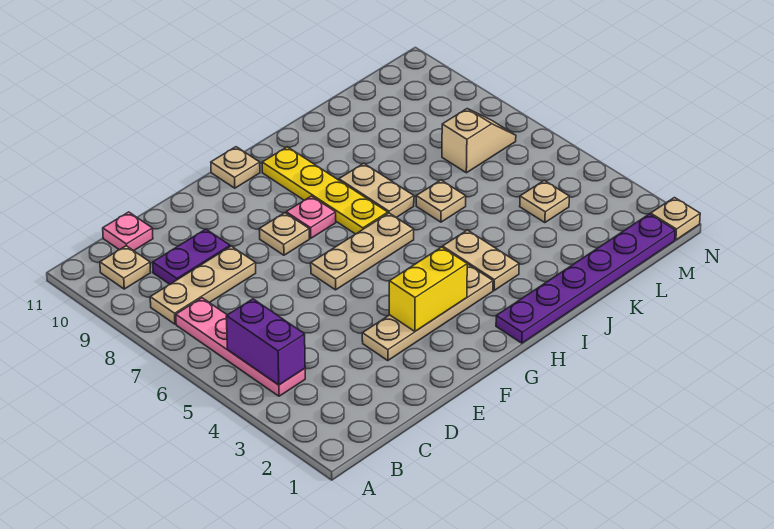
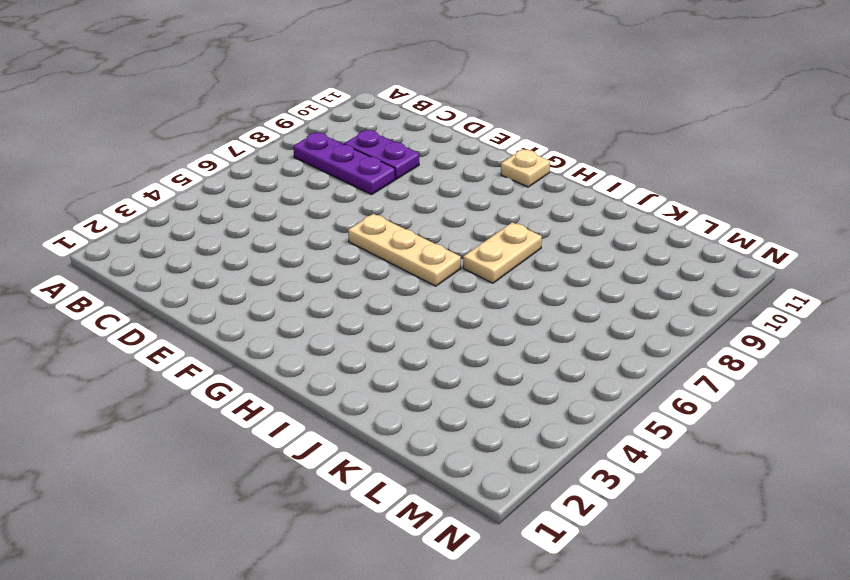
purple 1x3 plate [293,132,395,195] -> tan 1x3 plate [150,246,256,324]
none -> pink 1x4 plate [176,298,305,396]
none -> tan 1x1 plate [100,246,151,289]
none -> pink 1x1 plate [103,212,153,251]

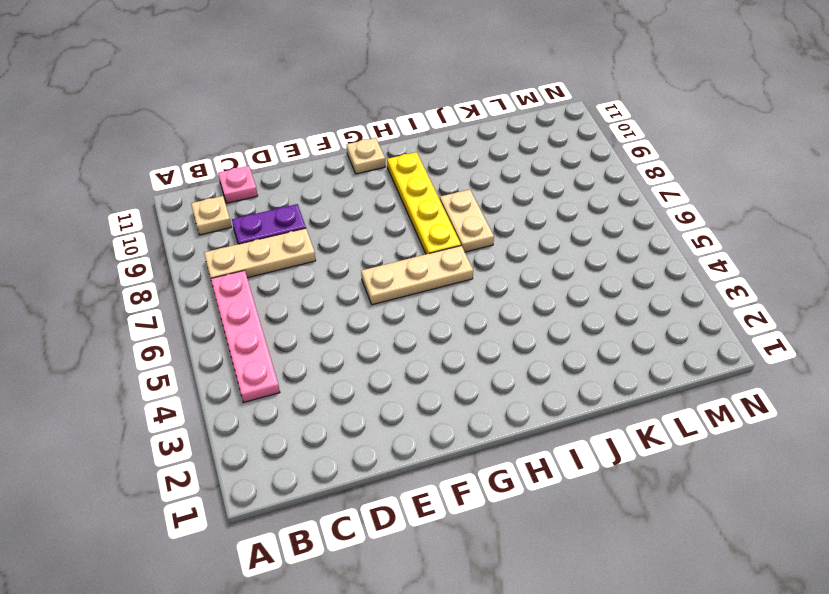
none -> tan 1x4 plate [362,264,493,361]
none -> tan 1x1 plate [259,213,309,255]
none -> pink 1x1 plate [286,196,336,238]

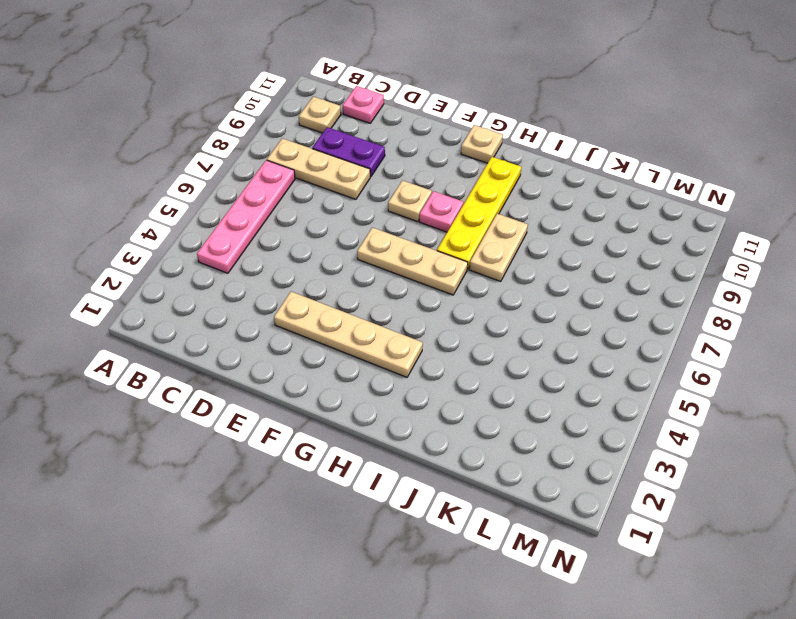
none -> purple 1x6 plate [496,214,675,343]
none -> tan 1x2 plate [443,230,519,290]
none -> tan 1x1 plate [416,180,466,222]

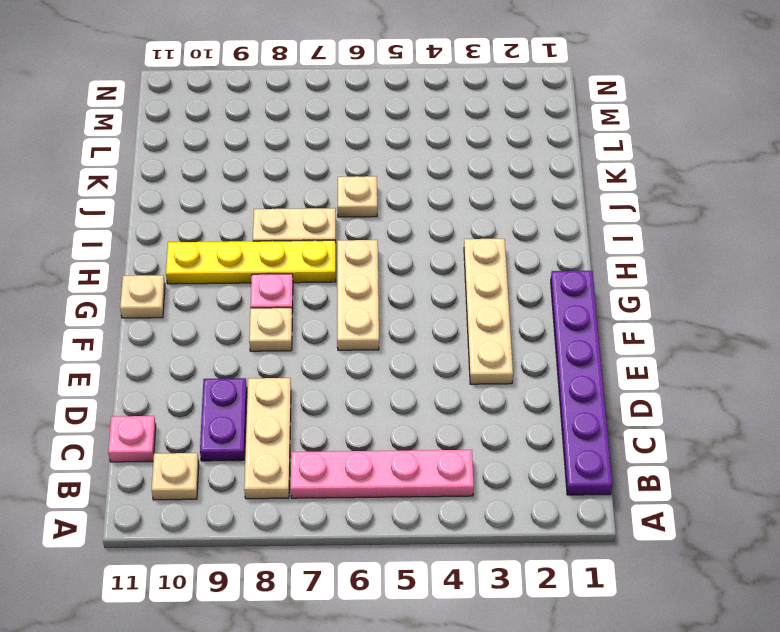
purple 1x6 plate [551,271,612,495] -> purple 1x6 plate moved to [496,214,675,343]
none -> tan 1x2 plate [443,230,519,290]
none -> tan 1x1 plate [520,180,569,223]
none -> tan 1x2 slope [442,109,516,173]

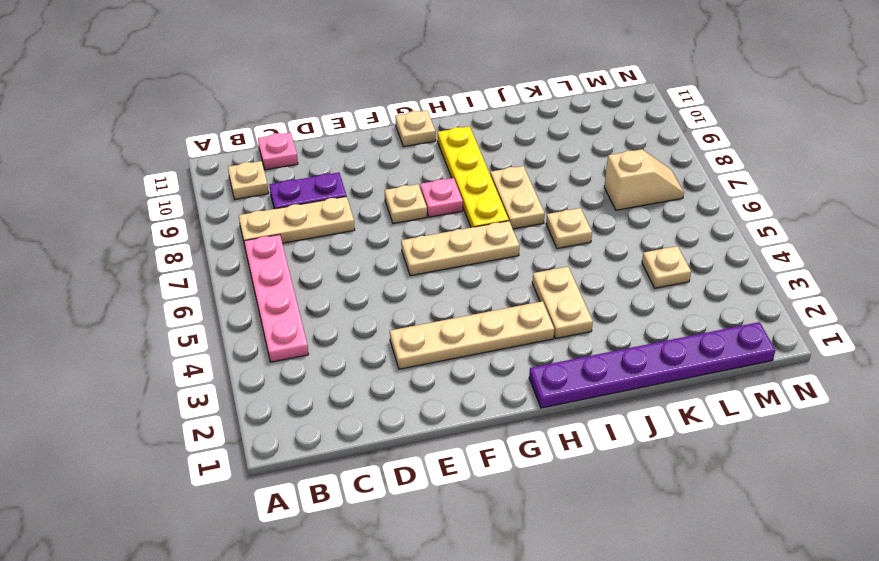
none -> tan 1x1 plate [651,198,700,240]
none -> purple 1x2 brick [226,299,305,385]
none -> yellow 1x2 brick [389,247,467,331]

